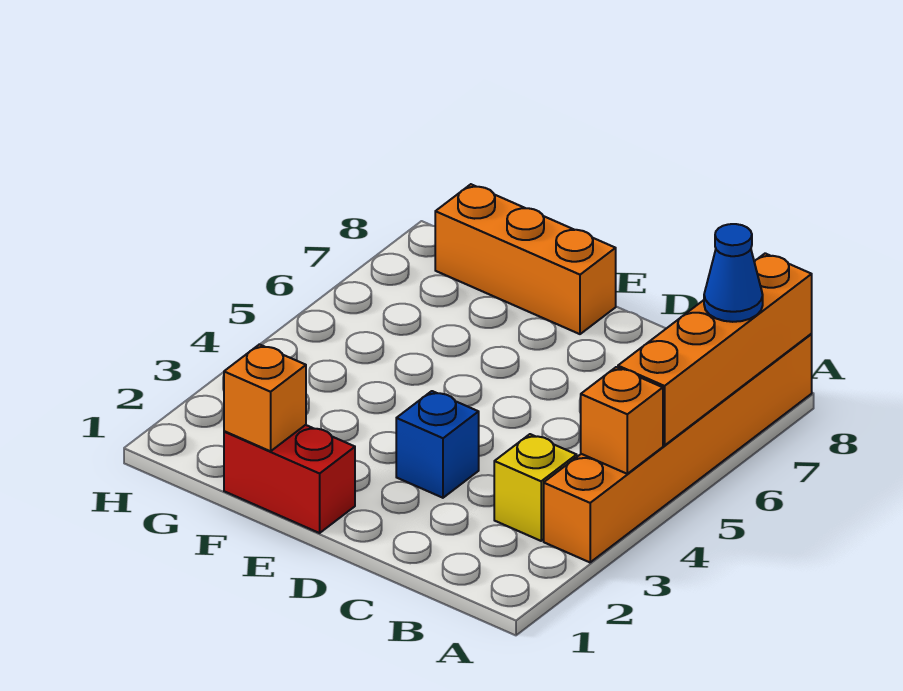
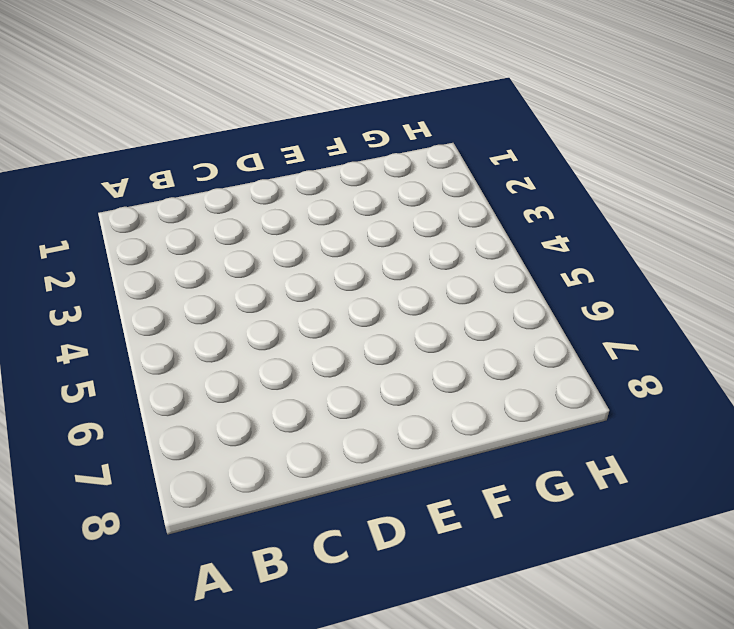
none -> orange 1x6 brick [544,334,812,562]
none -> yellow 1x1 brick [494,434,577,541]

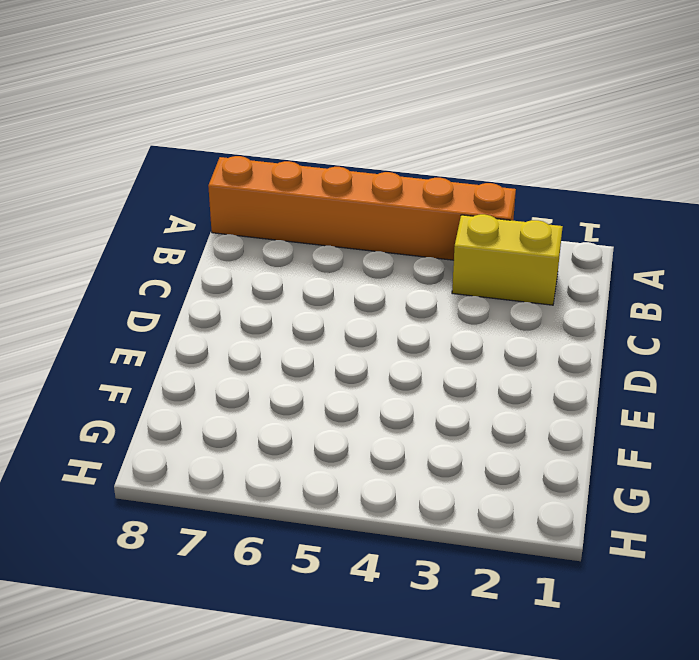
yellow 1x2 brick [452,214,563,305] -> yellow 1x1 brick [494,434,577,541]
none -> blue 1x1 brick [396,391,479,498]
none -> red 1x2 brick [224,425,355,533]

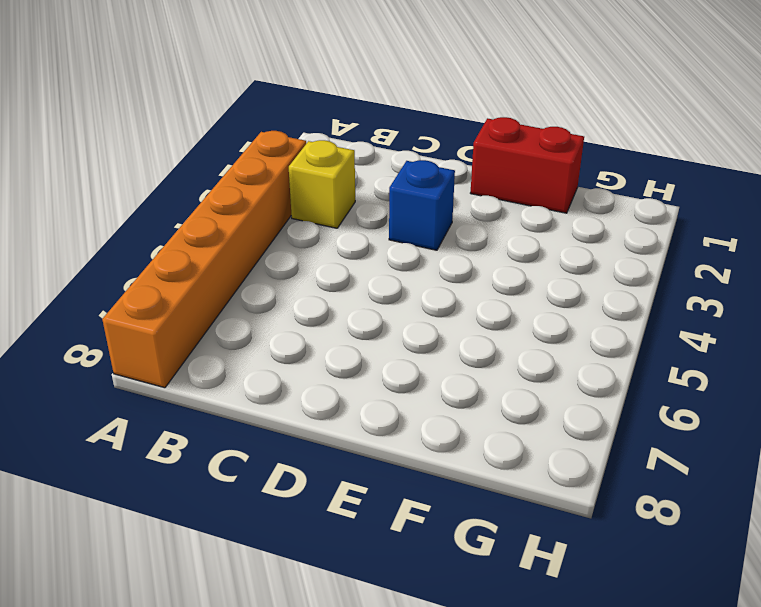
none -> orange 1x3 brick [435,184,616,334]
none -> orange 1x1 brick [581,367,663,474]

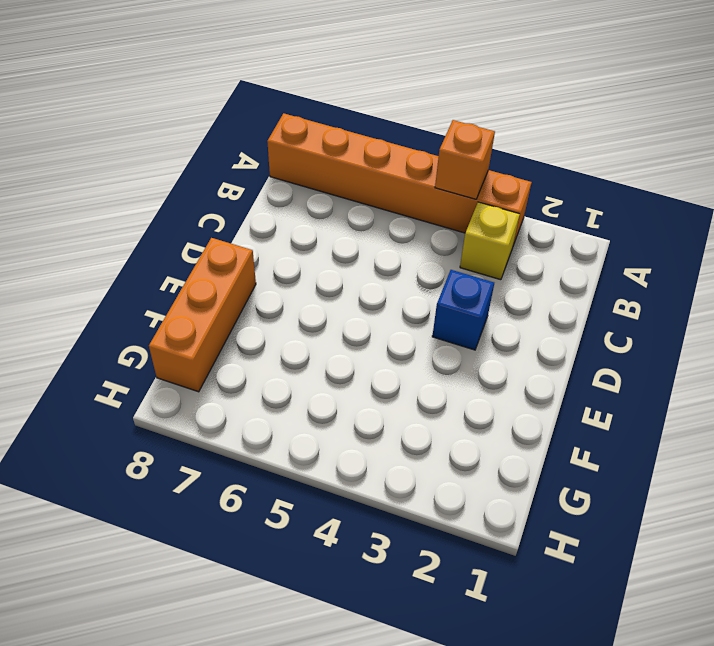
none -> red 1x2 brick [224,425,355,533]
none -> orange 1x4 brick [618,253,812,445]

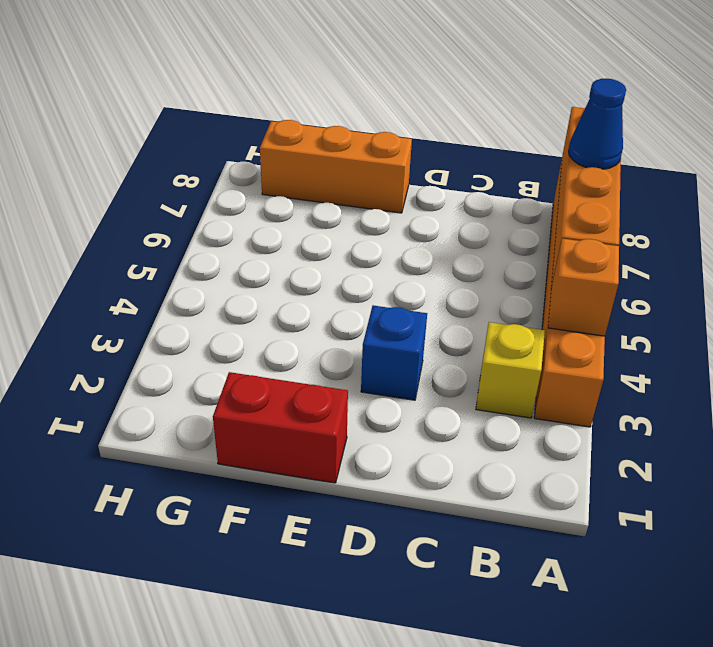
none -> orange 1x1 brick [224,344,306,451]

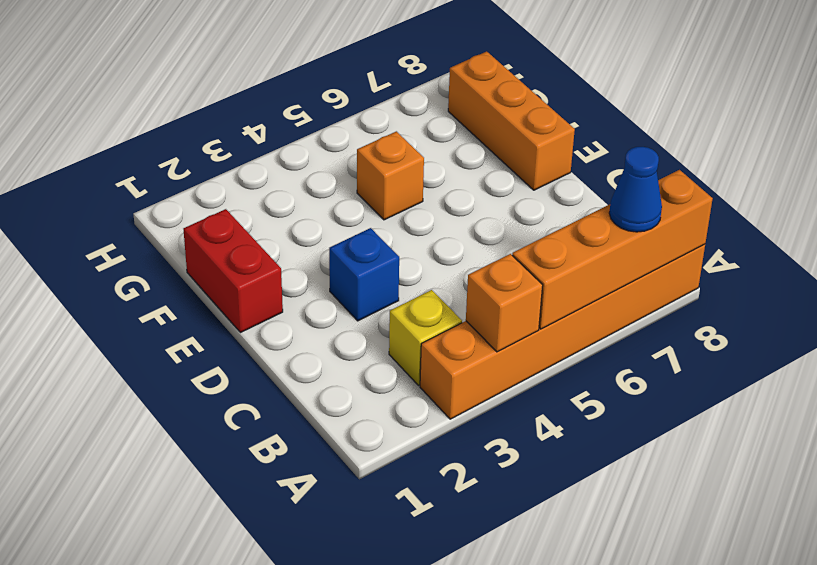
orange 1x1 brick [357,131,424,220] -> orange 1x1 brick moved to [224,344,306,451]

